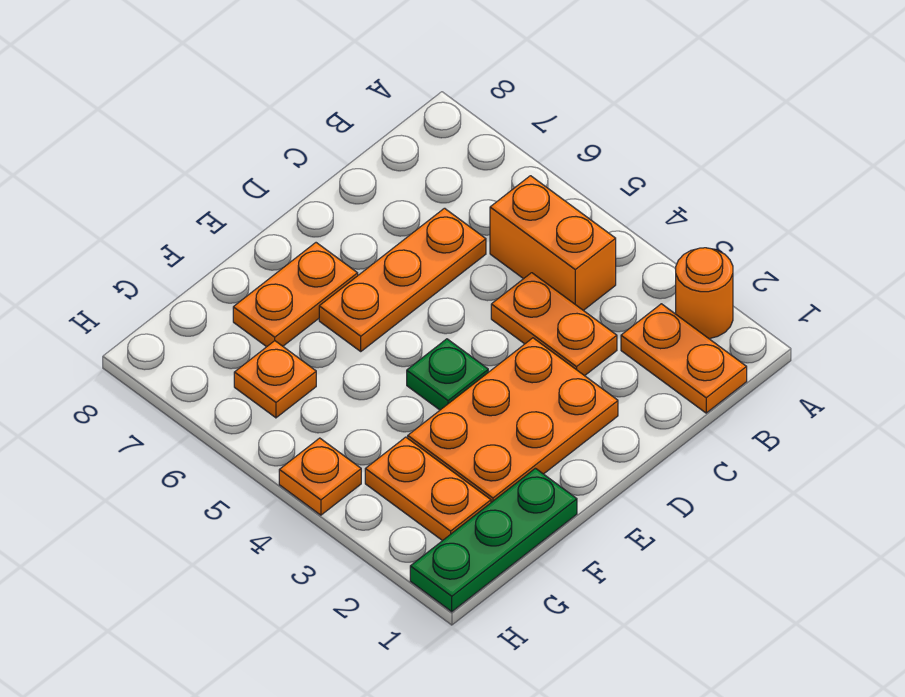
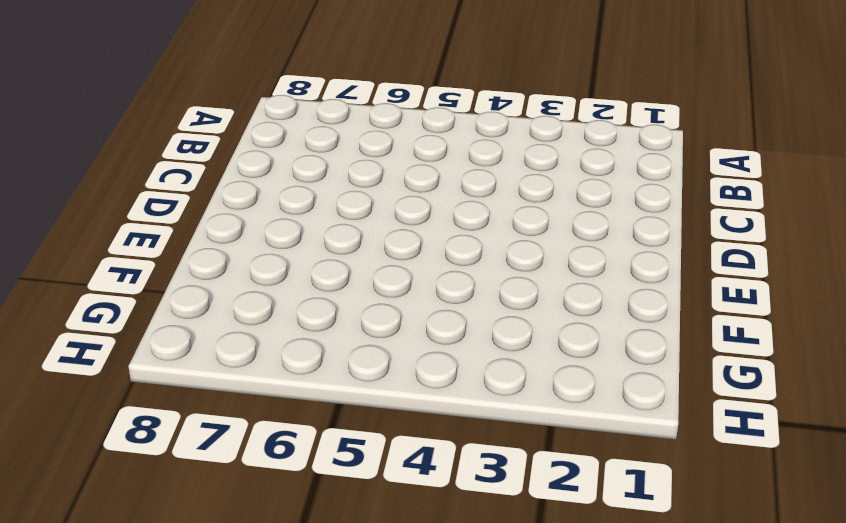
none -> orange 1x1 round brick [676,248,733,339]
none -> orange 1x2 plate [621,304,747,413]
none -> orange 1x2 brick [490,176,616,310]

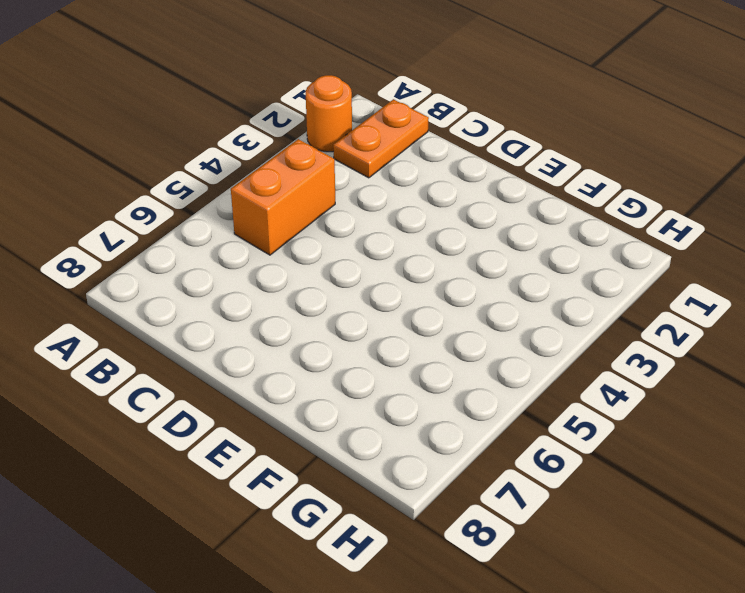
none -> orange 1x2 plate [491,273,617,376]
none -> orange 1x3 plate [319,208,486,351]
none -> orange 2x3 plate [408,338,618,502]

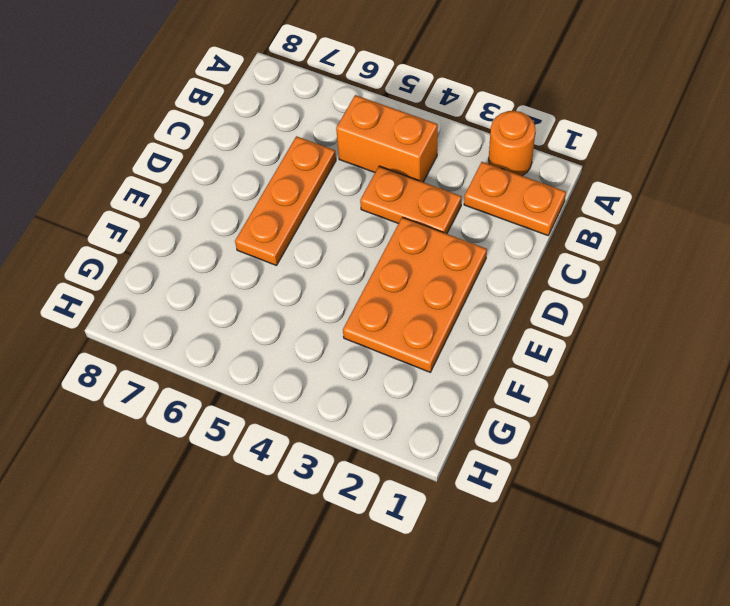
none -> green 1x1 plate [407,339,488,410]
none -> orange 1x2 plate [233,243,358,347]
none -> green 1x3 plate [410,468,577,612]

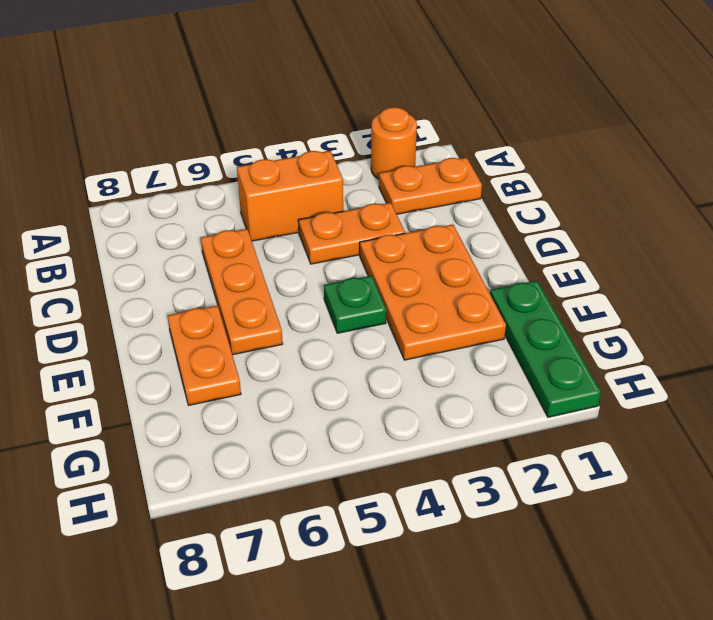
none -> orange 1x2 plate [365,437,491,541]
none -> orange 1x1 plate [234,341,316,418]
none -> orange 1x1 plate [279,438,361,515]

